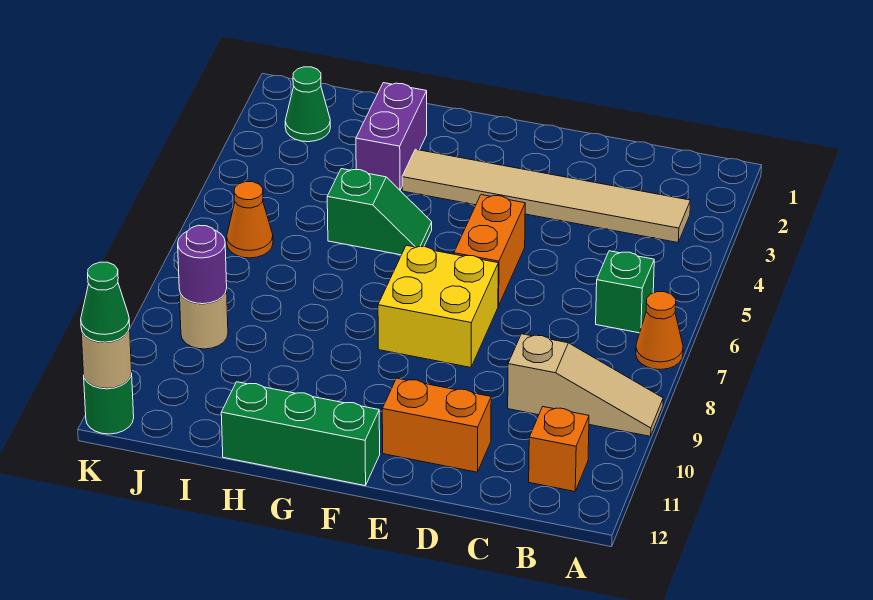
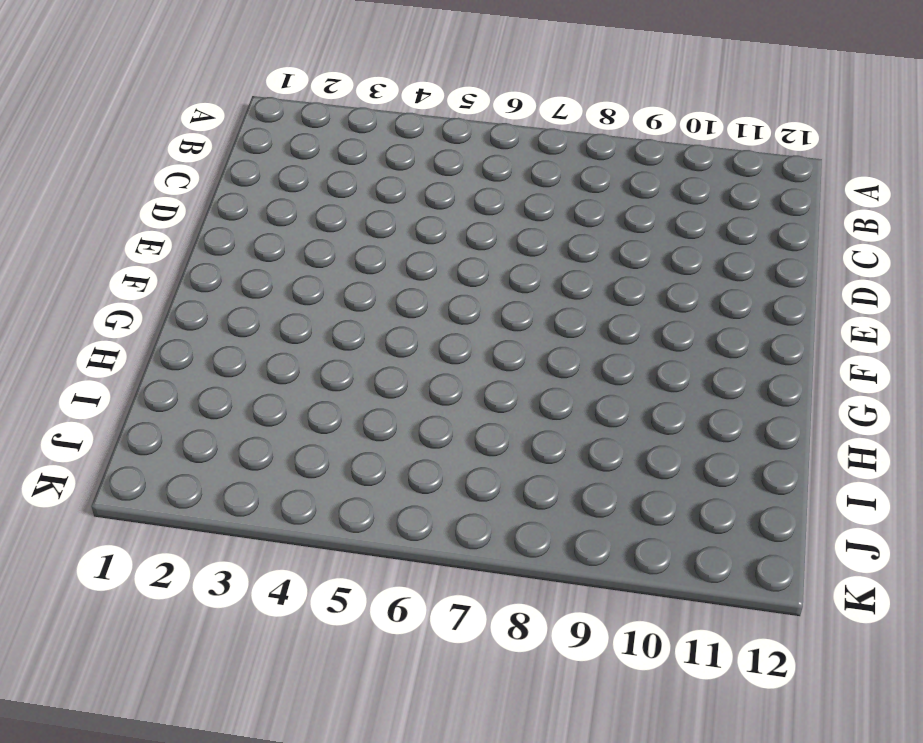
none -> orange 1x1 cone [636,292,683,370]
none -> tan 1x3 slope [508,334,663,436]
none -> tan 1x6 tile [402,149,690,243]

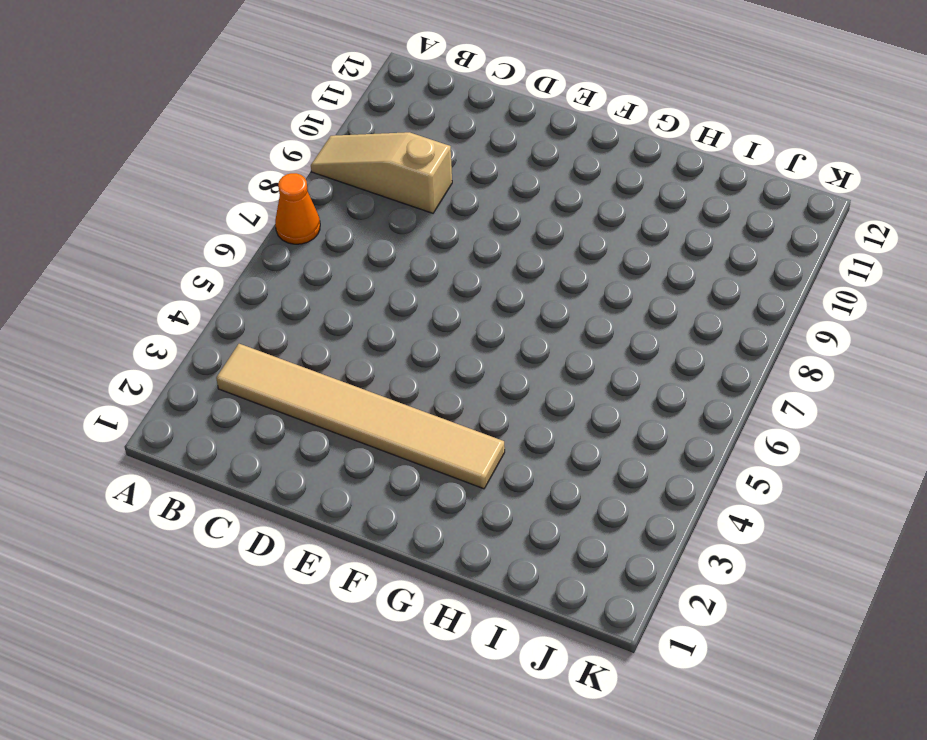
none -> green 1x1 brick [596,251,654,333]
none -> orange 1x1 brick [529,407,589,492]
none -> orange 1x2 brick [382,378,491,472]

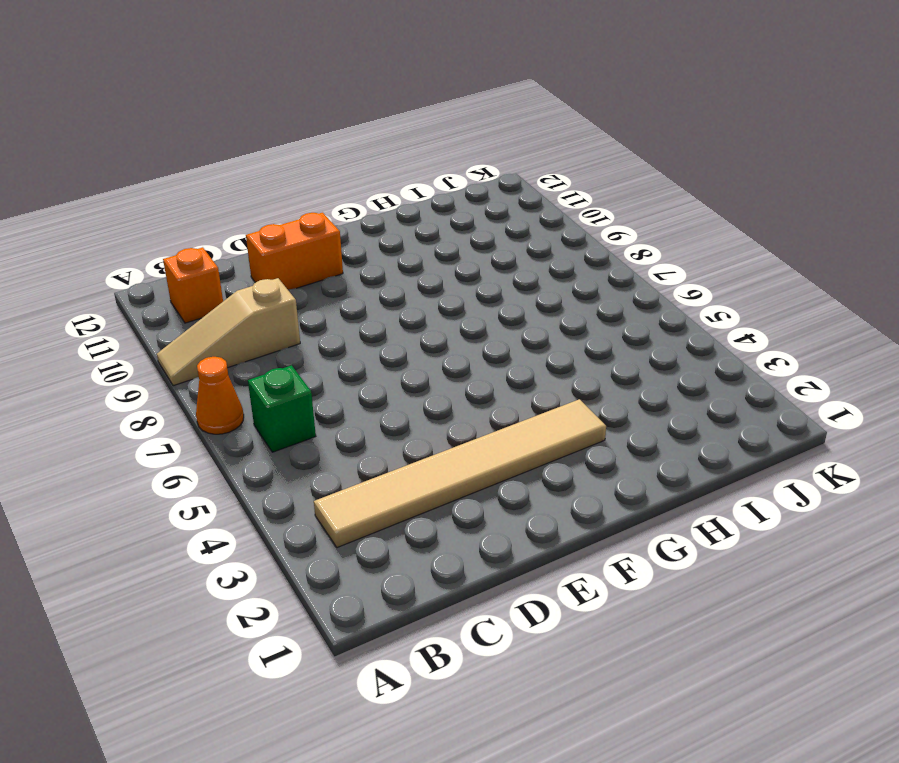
none -> orange 1x2 brick [454,195,525,306]
none -> yellow 2x2 brick [378,245,498,367]
none -> green 1x3 brick [221,382,380,486]

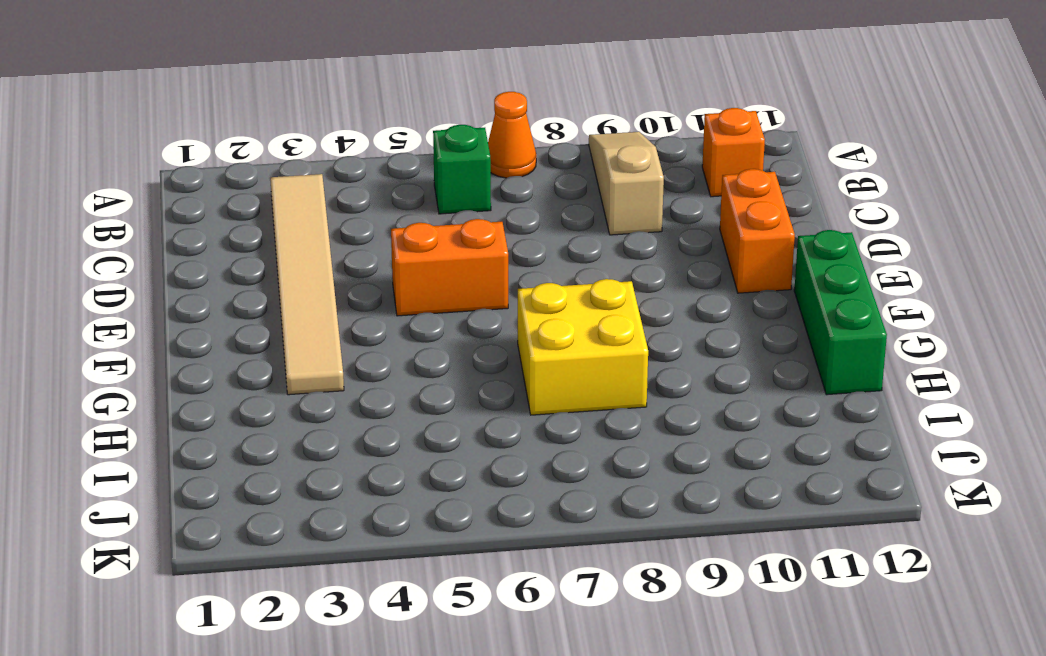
yellow 2x2 brick [518,279,648,415] -> yellow 2x2 brick moved to [378,245,498,367]
none -> green 1x2 slope [327,169,432,255]
none -> purple 1x2 brick [356,83,427,190]
none -> green 1x1 cone [285,67,331,142]

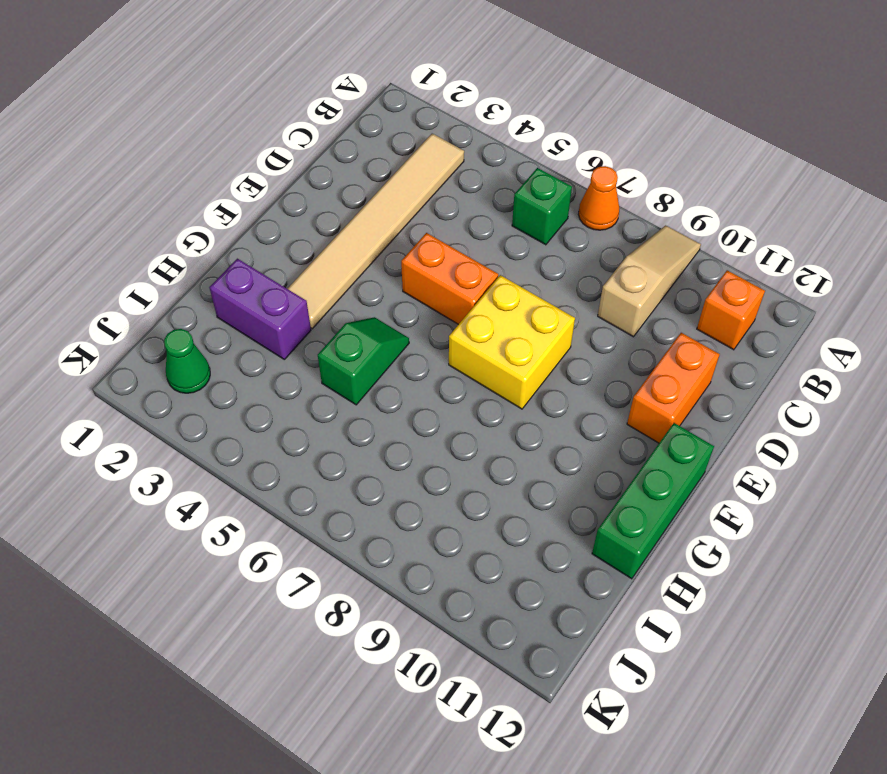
none -> orange 1x1 cone [227,182,273,258]
none -> tan 1x1 round brick [179,289,228,349]
none -> green 1x1 round brick [84,374,134,434]

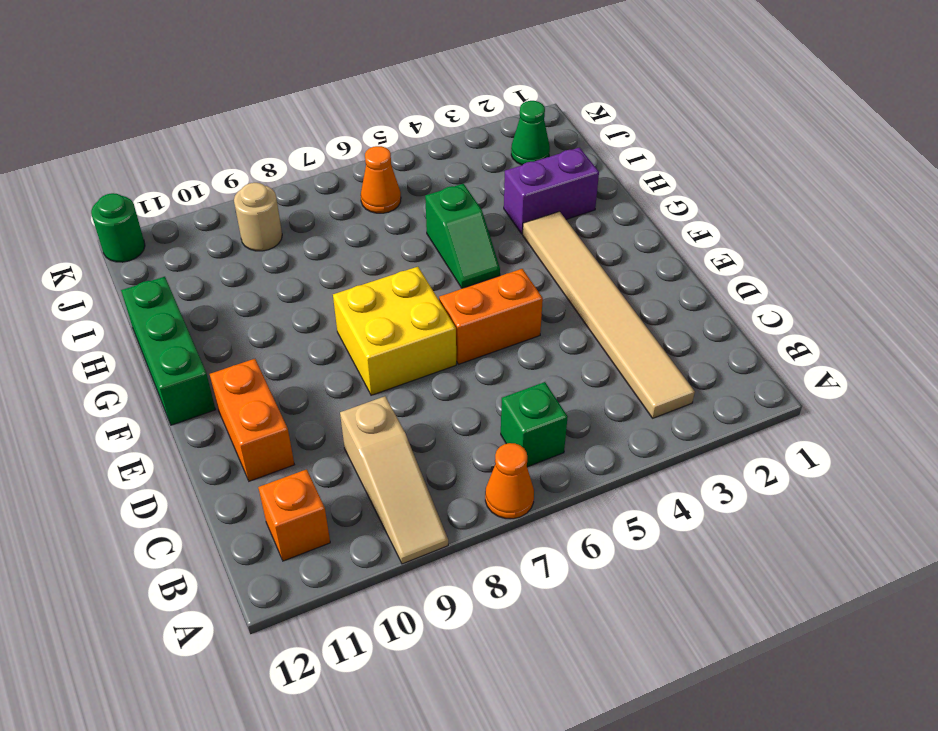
none -> purple 1x1 round brick [178,225,227,304]
none -> tan 1x1 round brick [81,327,132,388]
none -> green 1x1 cone [81,262,130,342]

